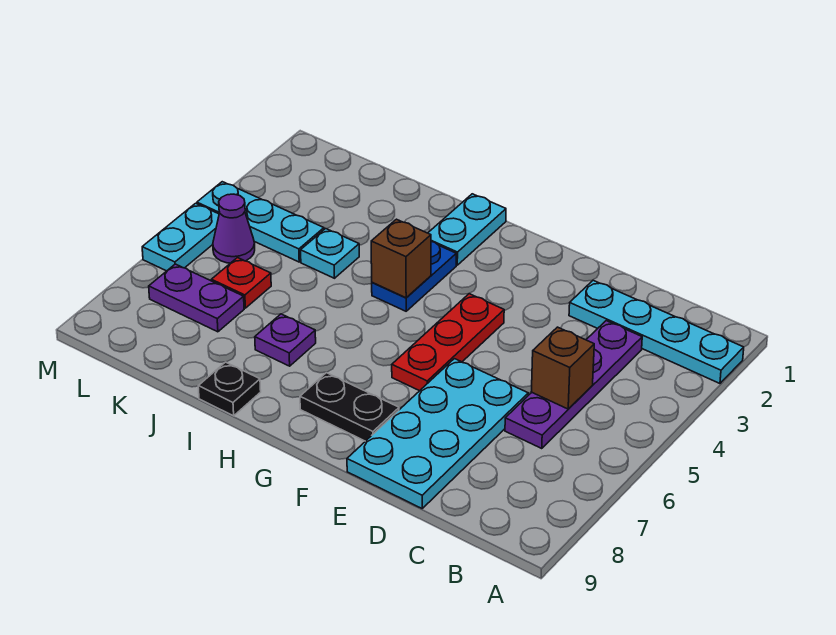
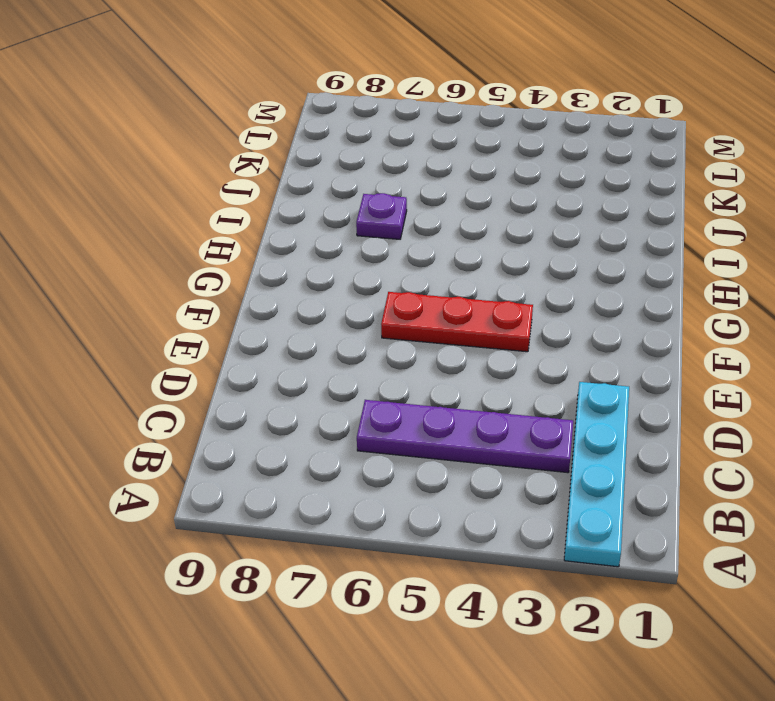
none -> cyan 2x4 plate [347,359,528,508]
none -> black 1x2 plate [300,373,399,441]
none -> cyan 1x2 plate [428,194,506,265]

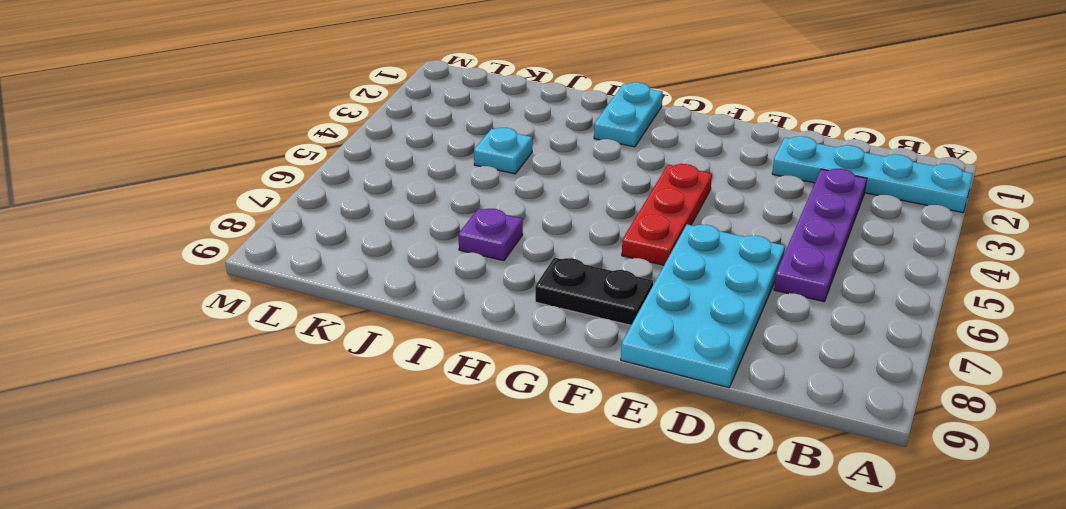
none -> blue 1x2 plate [372,242,456,311]
none -> black 1x1 plate [198,362,261,416]
none -> cyan 1x3 plate [197,182,324,262]

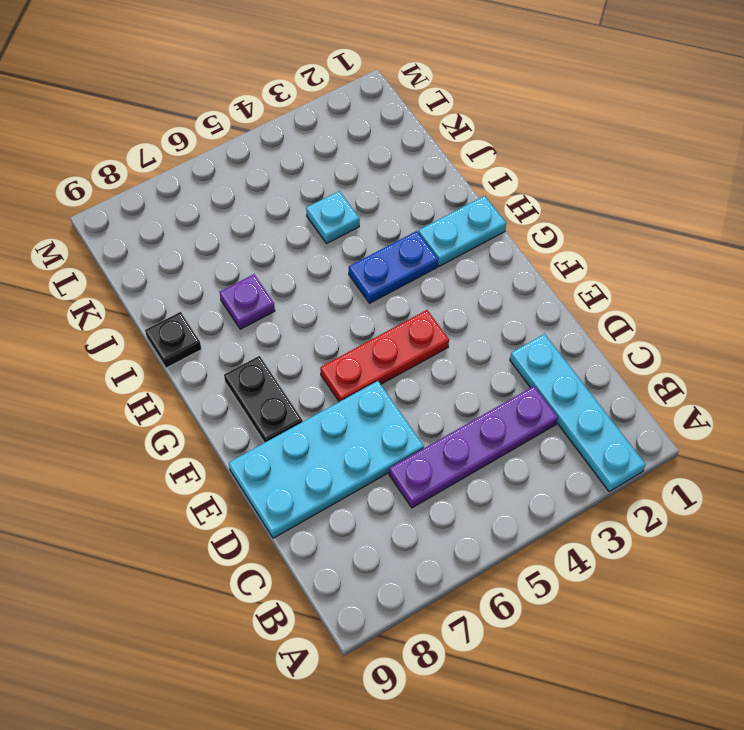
none -> cyan 1x3 plate [197,182,324,262]
none -> red 1x1 plate [211,258,271,308]
none -> purple 1x2 plate [149,264,244,332]

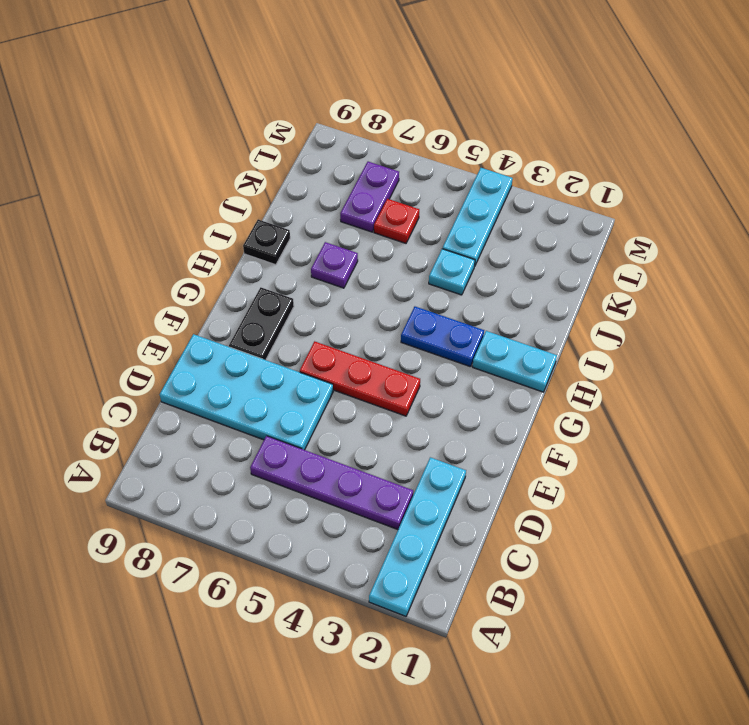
none -> purple 1x1 cone [213,194,255,263]
none -> cyan 1x2 plate [142,203,219,271]
none -> brown 1x1 brick [531,327,594,409]

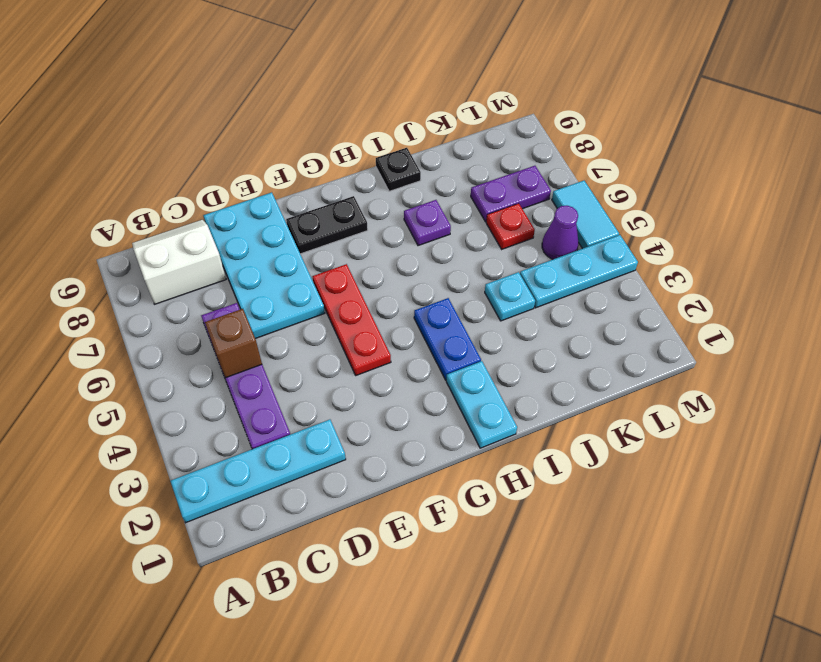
white 2x2 slope [132,220,226,304] -> none
cyan 1x2 tile [552,181,619,249] -> cyan 1x2 plate [142,203,219,271]
none -> brown 1x1 brick [371,219,431,298]

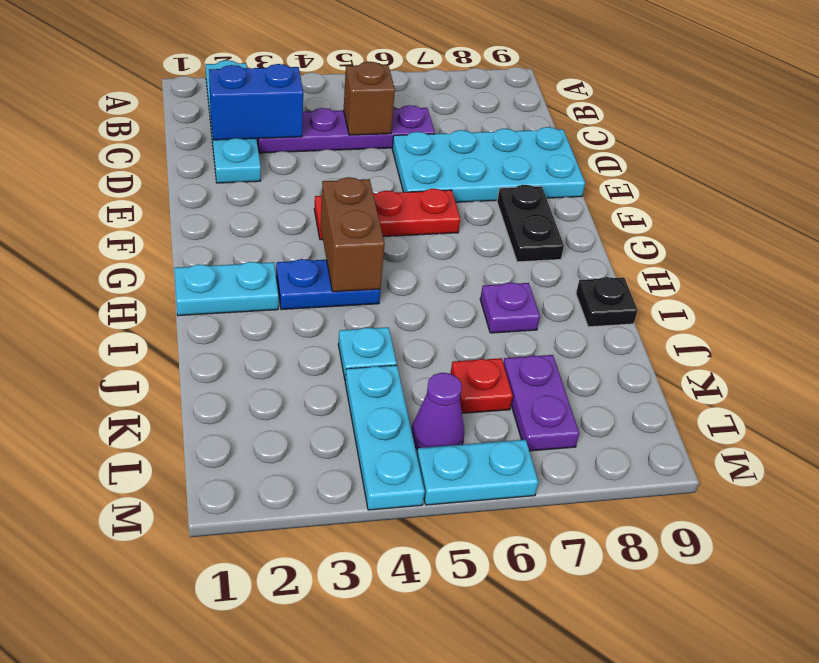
blue 1x2 brick [209,64,303,140] -> none
brown 1x2 brick [320,177,385,292] -> brown 1x1 brick [371,219,431,298]

